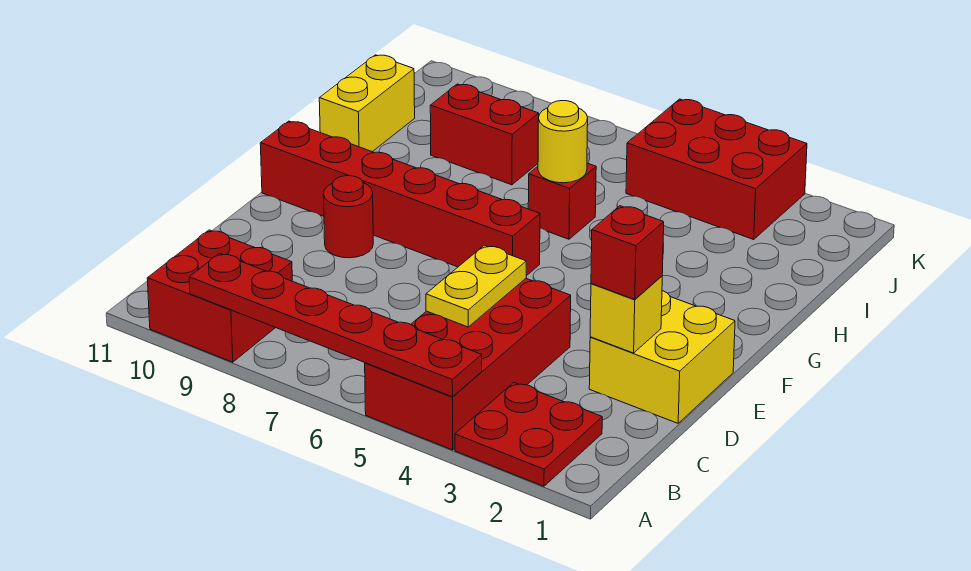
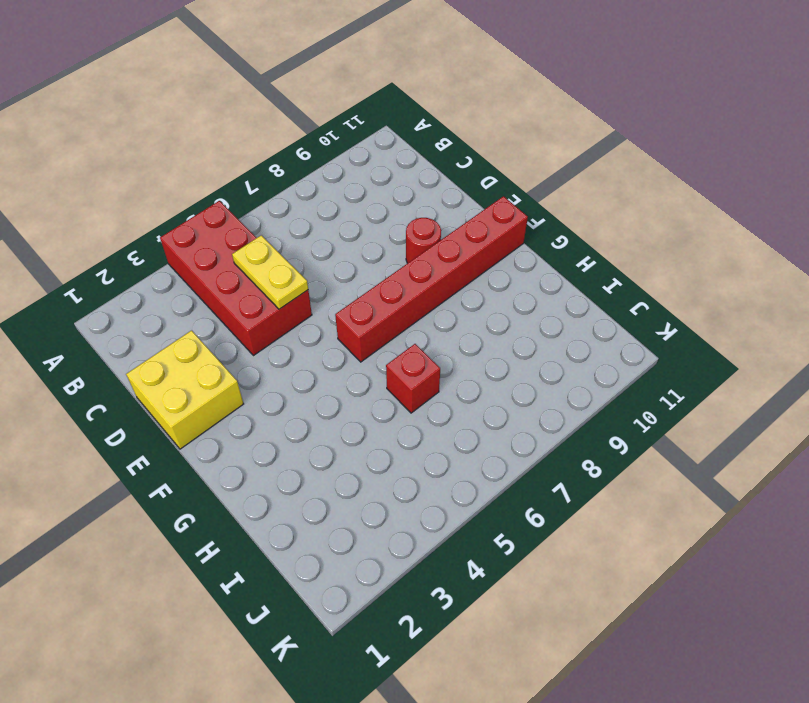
none -> red 2x2 plate [455,383,602,486]
none -> red 2x2 brick [147,230,292,362]
none -> yellow 1x2 brick [319,55,415,152]

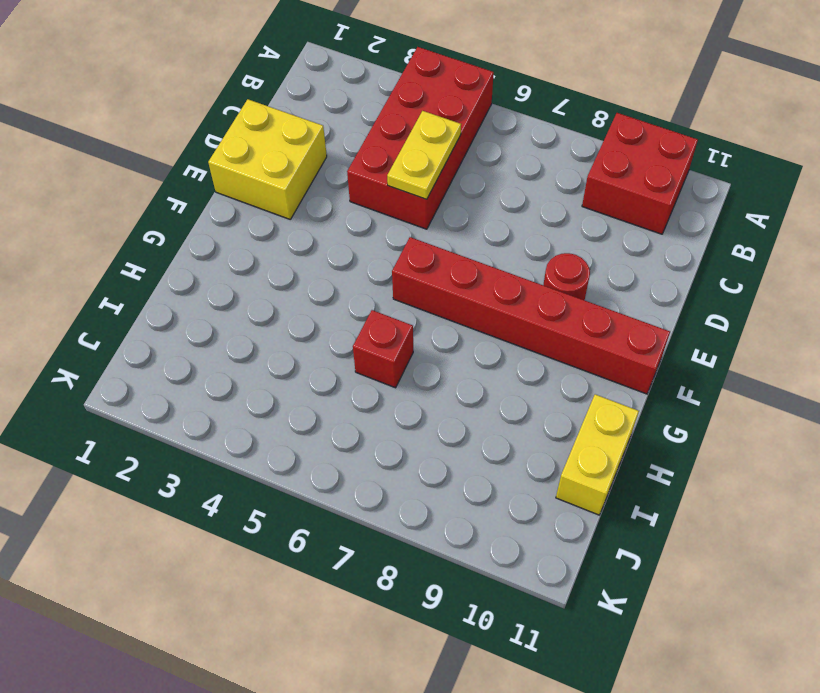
none -> red 2x2 plate [455,383,602,486]
none -> red 1x2 brick [430,84,539,185]
none -> red 2x3 brick [626,99,807,239]

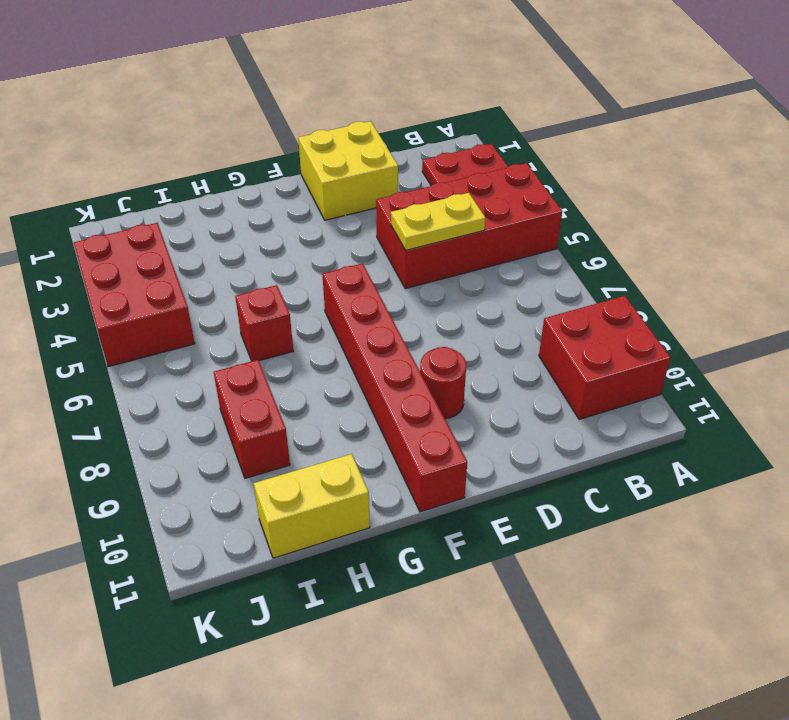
none -> red 1x6 plate [189,253,482,397]
none -> yellow 1x1 brick [590,276,662,353]
none -> yellow 1x1 round brick [538,101,588,183]

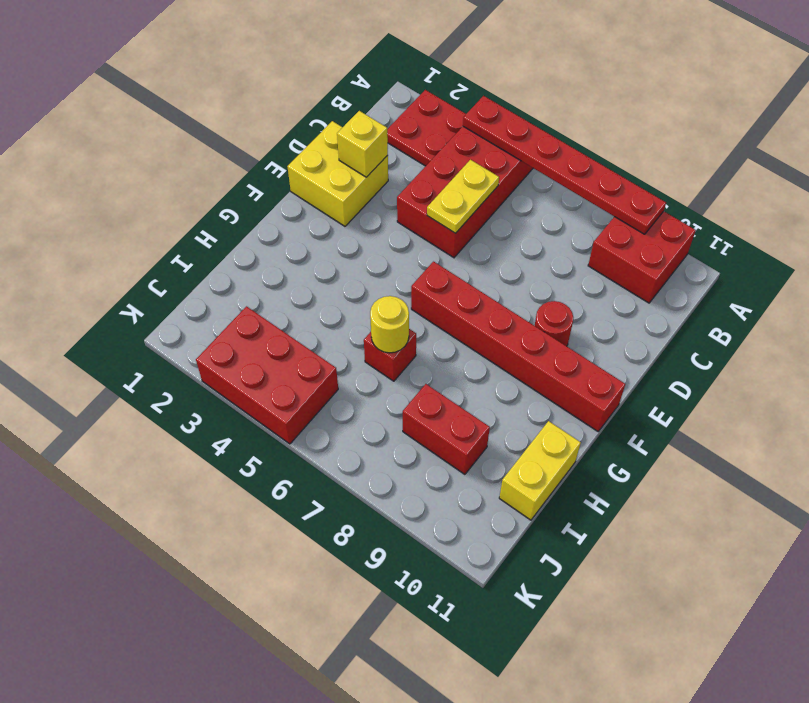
none -> red 1x1 brick [591,206,664,299]

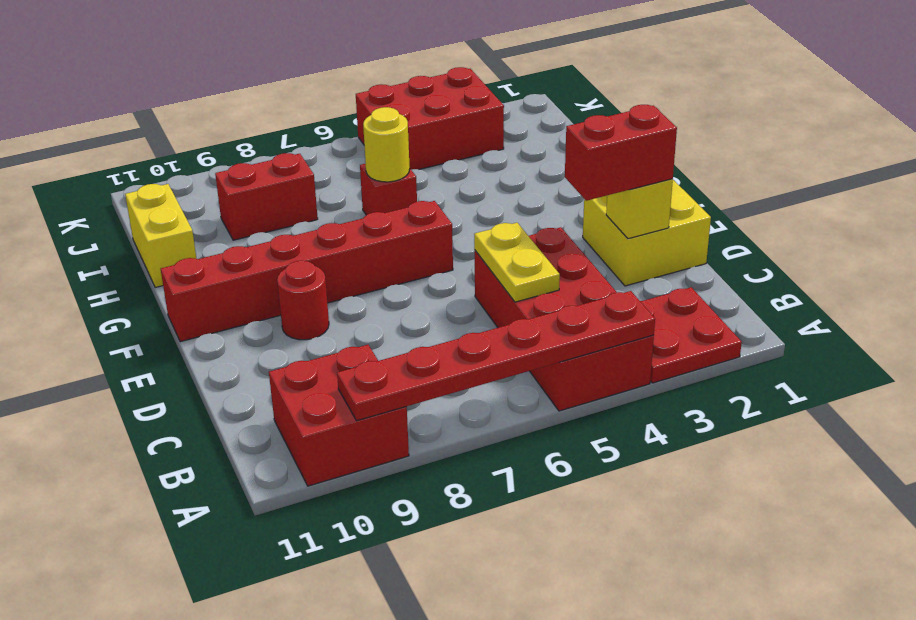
red 1x2 brick [565,105,677,201] -> red 1x1 brick [591,206,664,299]

